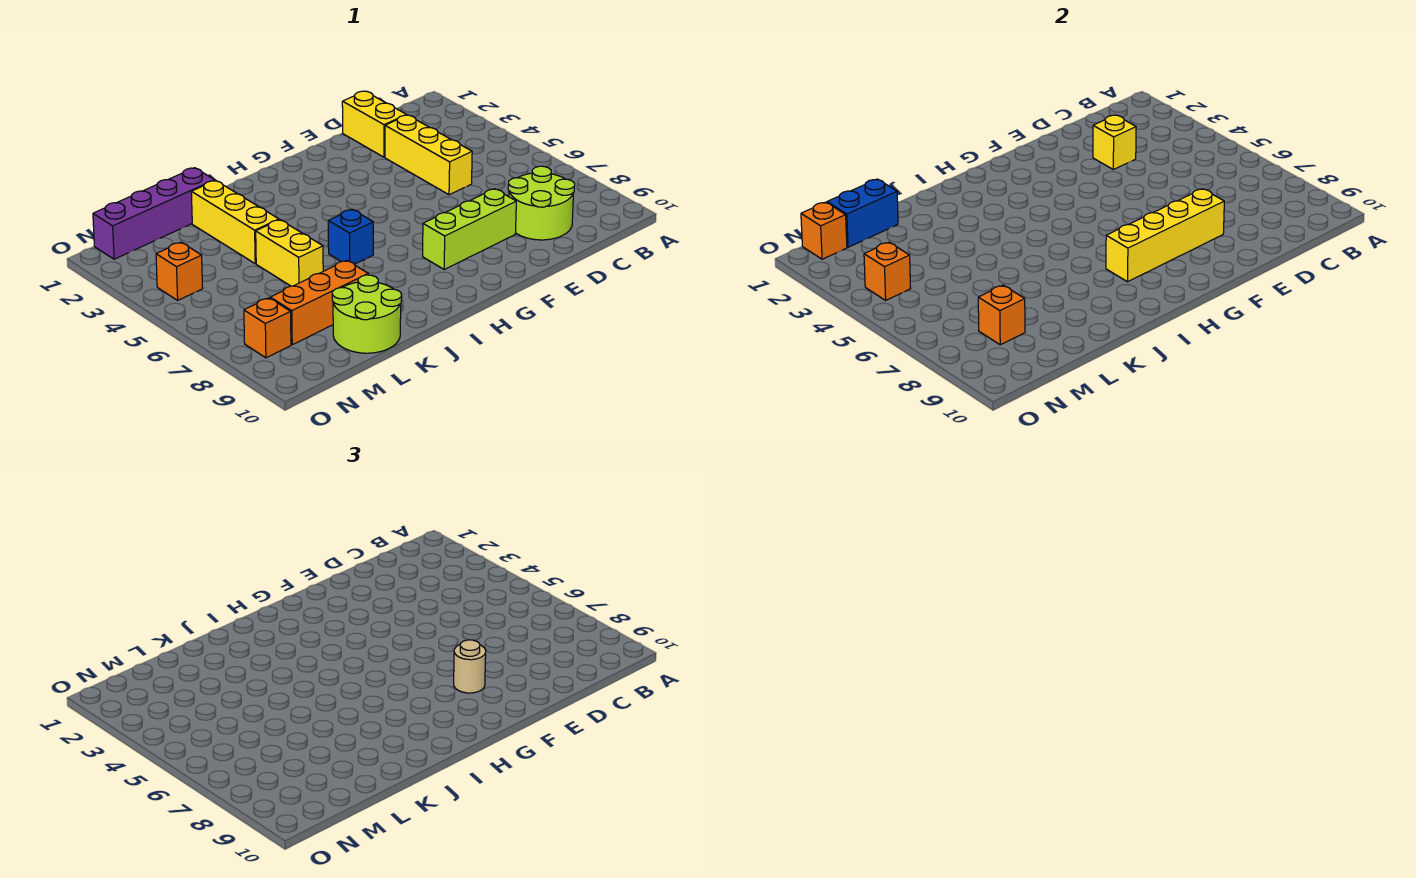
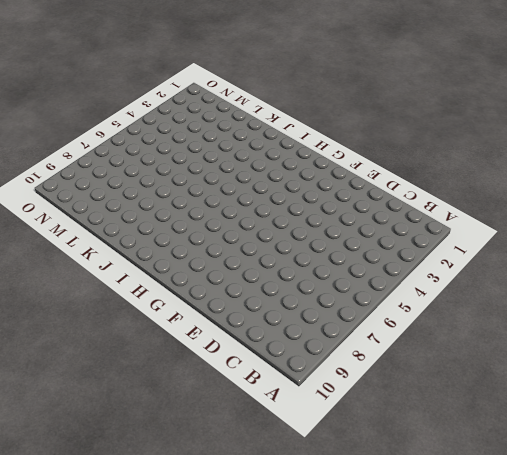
none -> lime 2x2 round brick [508,166,575,240]
none -> yellow 1x2 brick [342,91,406,157]
none -> yellow 1x3 brick [385,115,472,195]

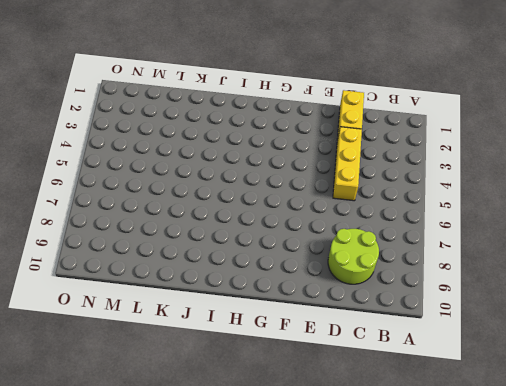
none -> lime 1x3 brick [423,189,516,269]
none -> blue 1x1 brick [328,209,373,264]
none -> purple 1x4 brick [93,168,215,259]

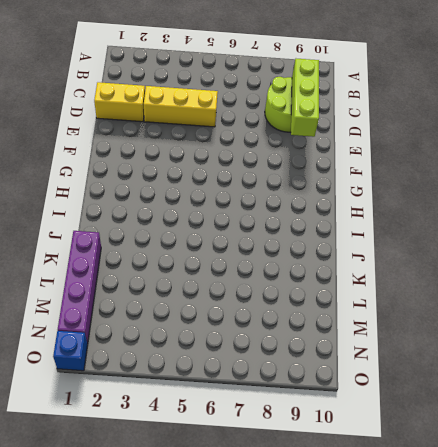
lime 1x3 brick [291,59,319,137] -> lime 1x3 brick moved to [423,189,516,269]
blue 1x1 brick [53,331,88,371] -> blue 1x1 brick moved to [328,209,373,264]
none -> yellow 1x3 brick [191,181,279,264]
none -> yellow 1x2 brick [256,220,323,286]
none -> orange 1x3 brick [270,260,368,345]

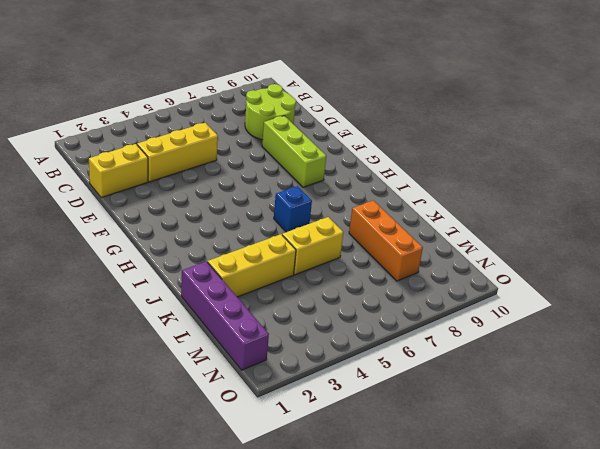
none -> lime 2x2 round brick [332,275,402,353]
none -> orange 1x1 brick [156,242,203,300]
none -> orange 1x1 brick [244,298,291,358]

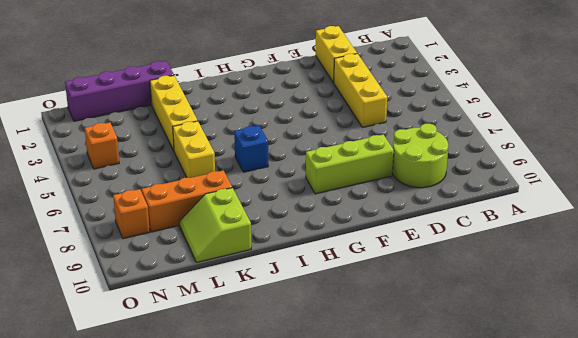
lime 2x2 slope [179,188,251,263] -> lime 2x2 round brick [332,275,402,353]
none -> yellow 1x1 brick [1093,115,1136,169]
none -> yellow 1x4 brick [1106,189,1224,282]
none -> blue 1x2 brick [827,179,898,247]

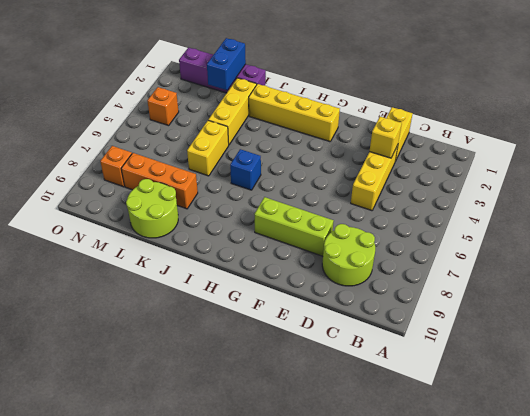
yellow 1x4 brick [249,84,340,142] -> yellow 1x4 brick moved to [1106,189,1224,282]
blue 1x2 brick [207,38,246,90] -> blue 1x2 brick turned to [827,179,898,247]
none -> orange 1x1 brick [978,285,1025,345]
none -> orange 1x1 brick [801,202,847,259]
none -> orange 1x1 brick [864,242,911,300]

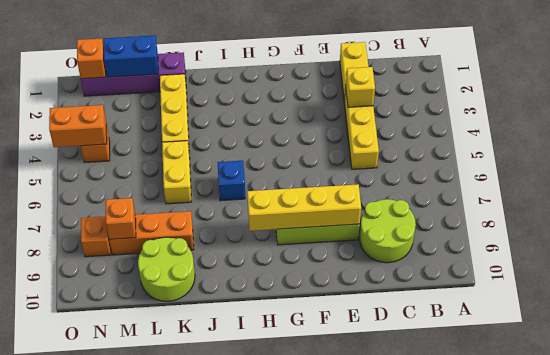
orange 1x2 brick [49,105,107,147] -> orange 1x1 brick [864,242,911,300]
none -> tan 1x1 round brick [454,640,486,693]

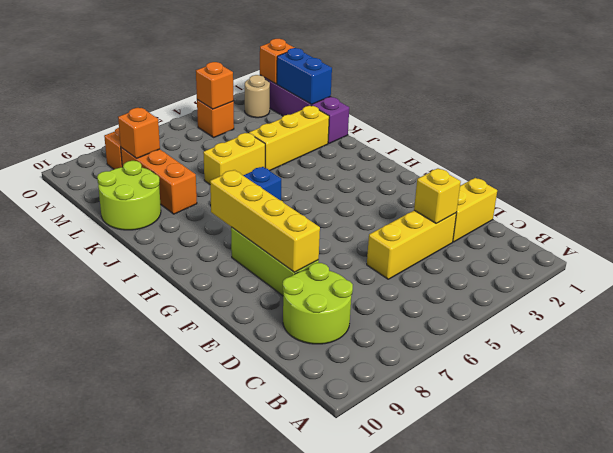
tan 1x1 round brick [245,75,270,118] -> tan 1x1 round brick moved to [454,640,486,693]

